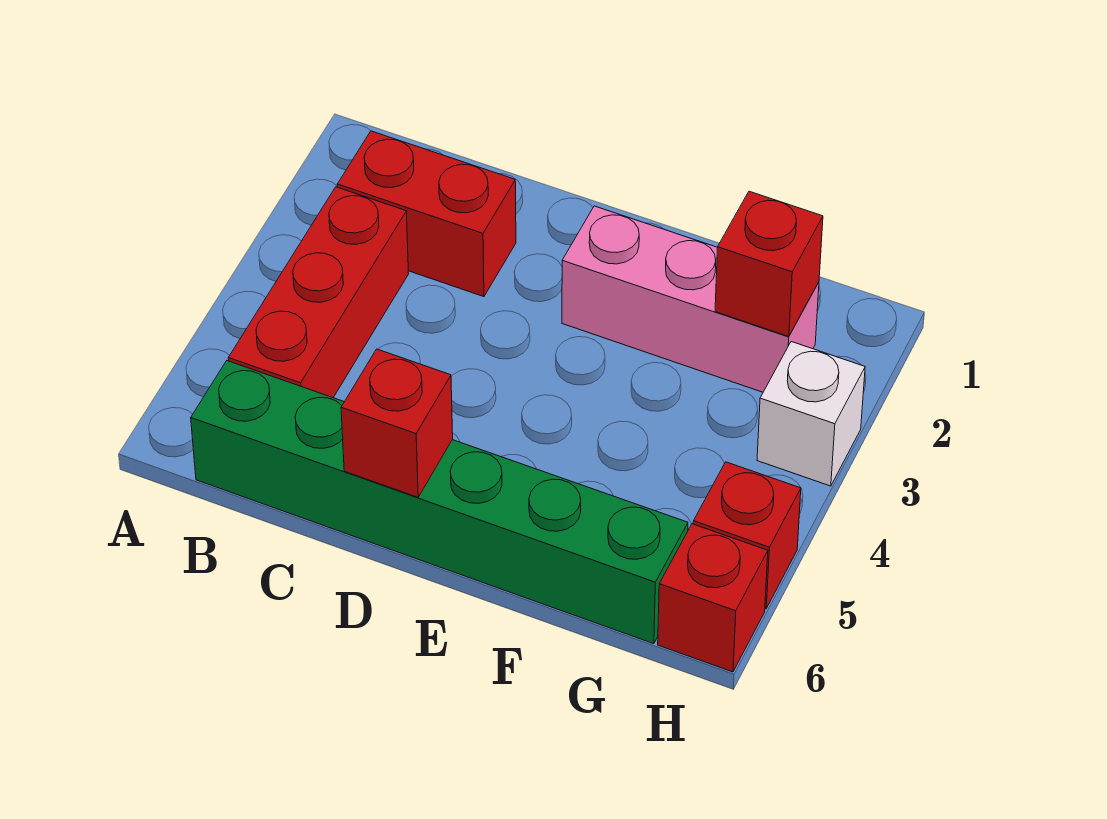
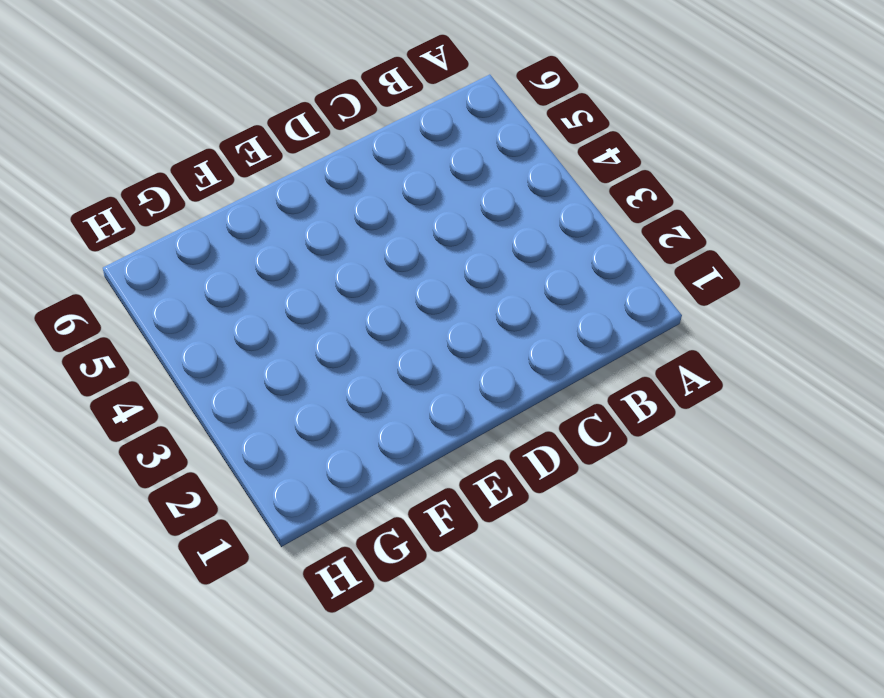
none -> red 1x2 brick [337,131,516,297]
none -> red 1x3 brick [228,187,409,398]

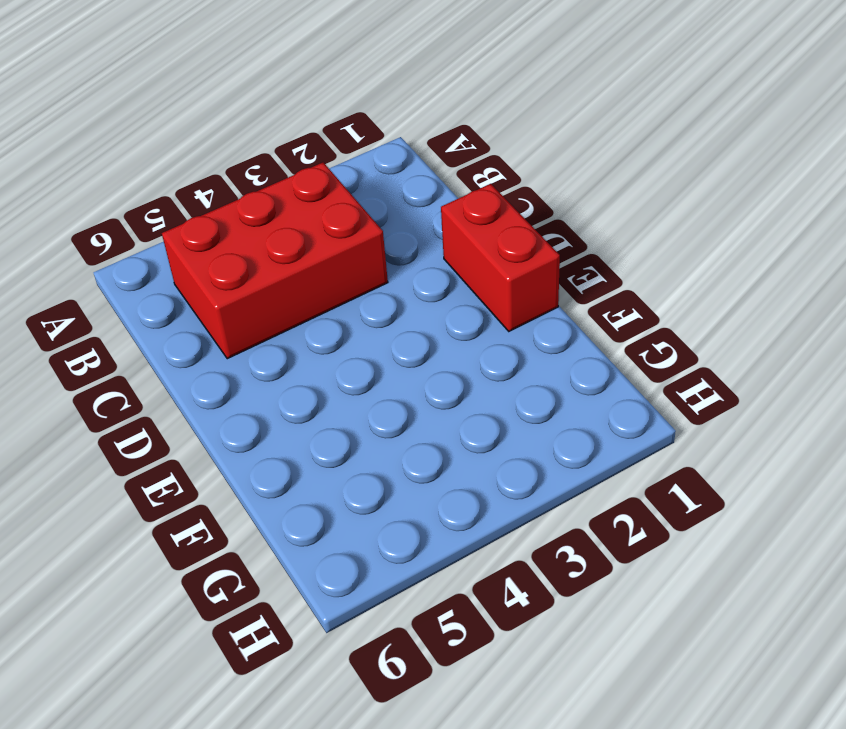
red 2x3 brick [162,162,388,359] -> red 1x3 brick [228,187,409,398]
red 1x2 brick [441,184,560,331] -> red 1x2 brick moved to [337,131,516,297]
none -> green 1x6 brick [191,361,688,644]
none -> pink 1x3 brick [562,206,819,392]

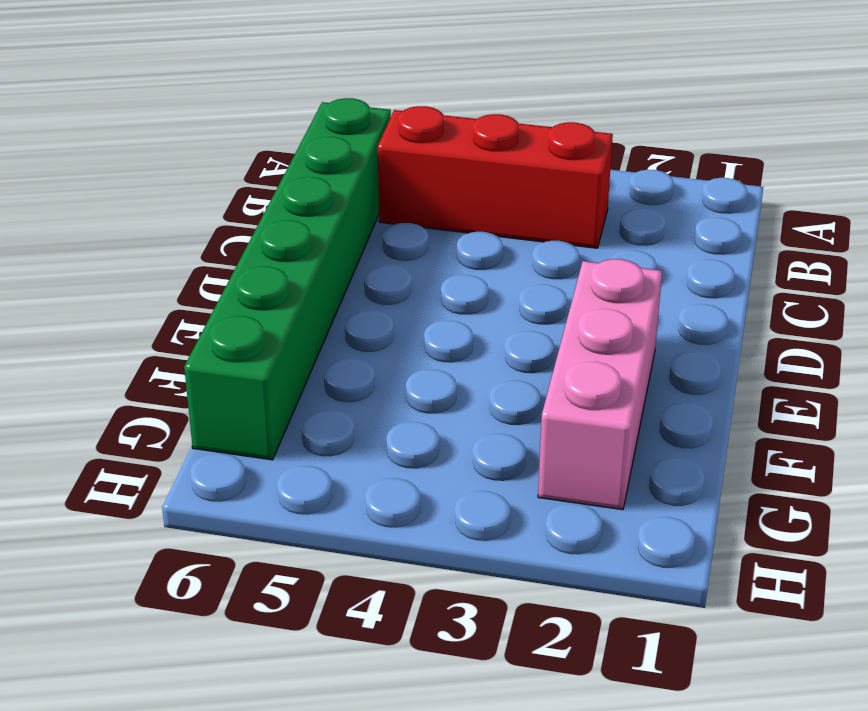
none -> red 1x2 brick [337,131,516,297]
none -> white 1x1 brick [757,342,865,486]

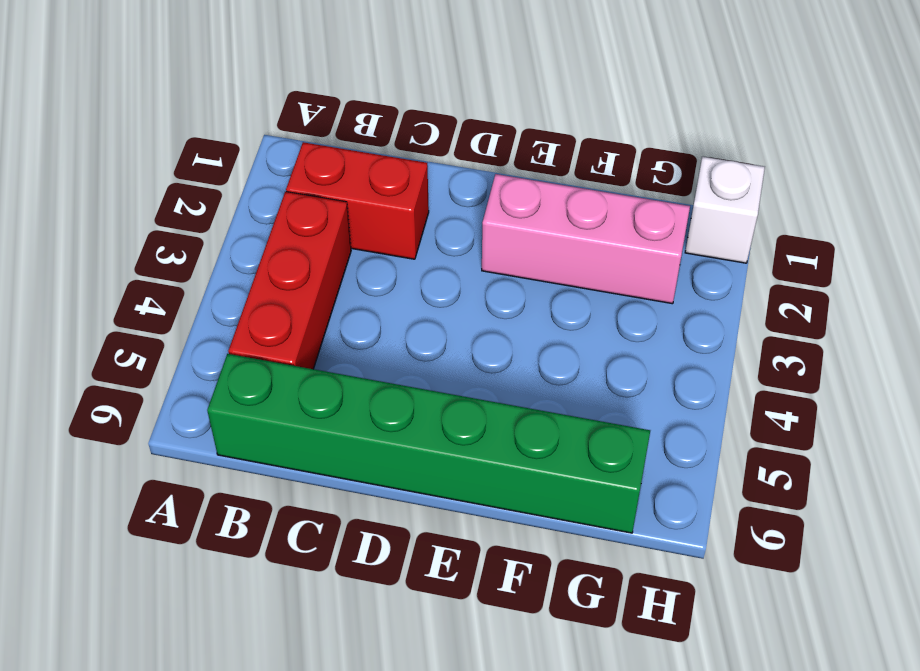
white 1x1 brick [685,157,765,263] -> white 1x1 brick moved to [757,342,865,486]
none -> red 1x1 brick [693,462,801,609]
none -> red 1x1 brick [658,524,768,672]

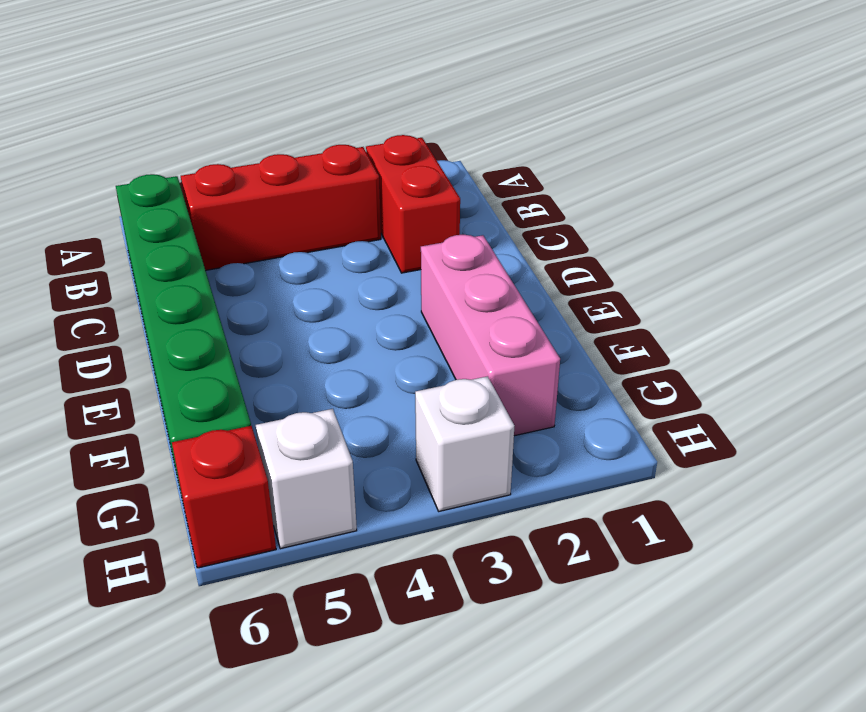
white 1x1 brick [256,409,357,549] -> red 1x1 brick [693,462,801,609]
none -> red 1x1 brick [341,349,453,497]
none -> red 1x1 brick [715,191,823,337]

